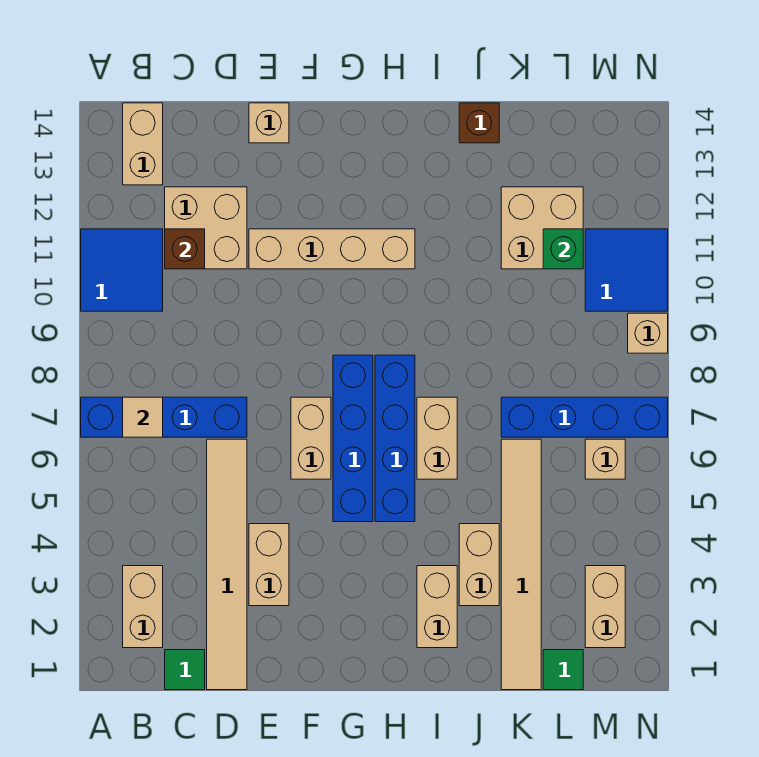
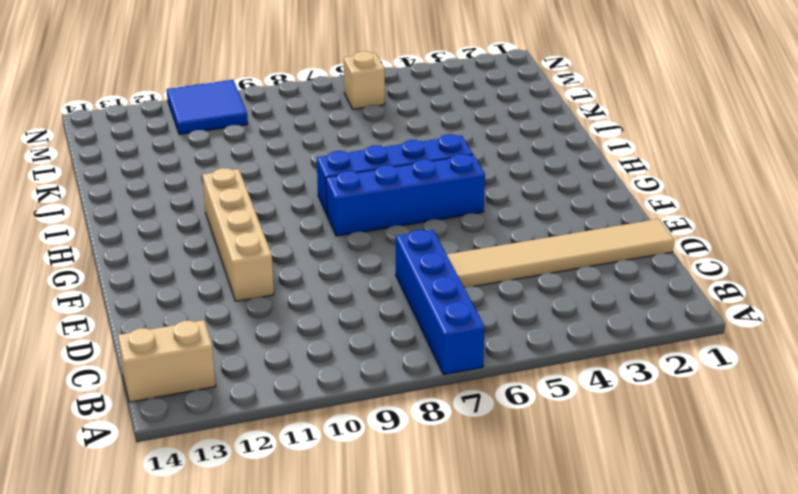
none -> blue 2x2 tile [81,229,163,311]
none -> tan 1x2 brick [123,566,163,648]
none -> green 1x1 tile [165,650,205,690]

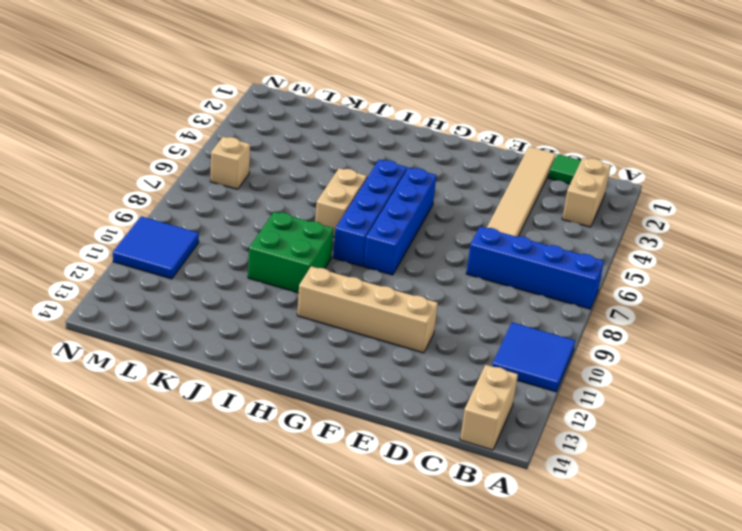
green 2x2 brick [248,212,333,293] -> none
none -> tan 2x2 brick [165,187,247,269]
none -> tan 1x2 brick [249,524,289,606]
none -> tan 1x1 brick [249,103,289,143]

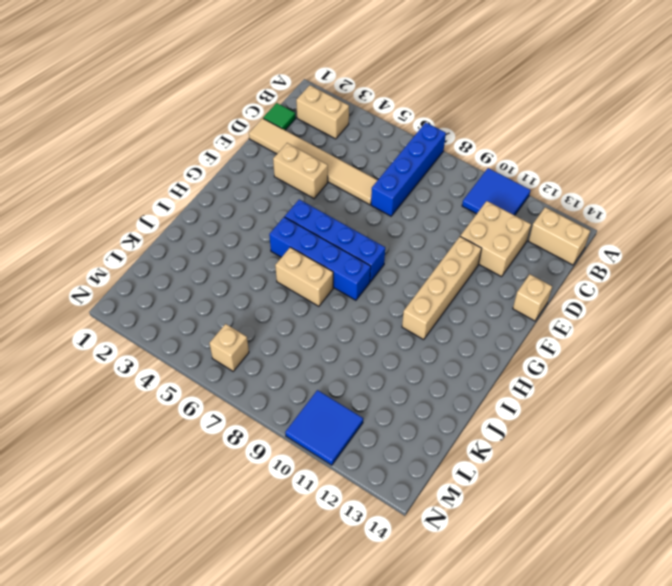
none -> tan 1x2 brick [291,397,331,479]
none -> tan 1x2 brick [417,566,457,648]
none -> tan 1x2 brick [459,524,499,606]

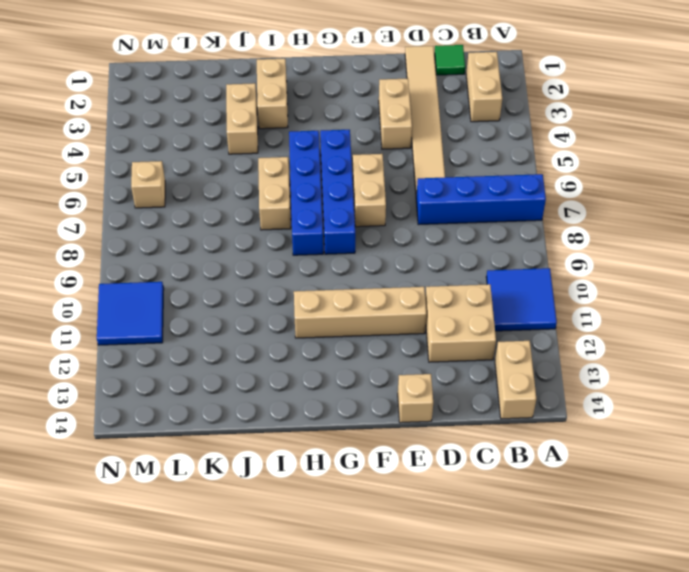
none -> brown 1x1 brick [459,103,499,143]
none -> tan 1x6 tile [501,439,541,690]
none -> blue 1x4 brick [501,397,668,437]

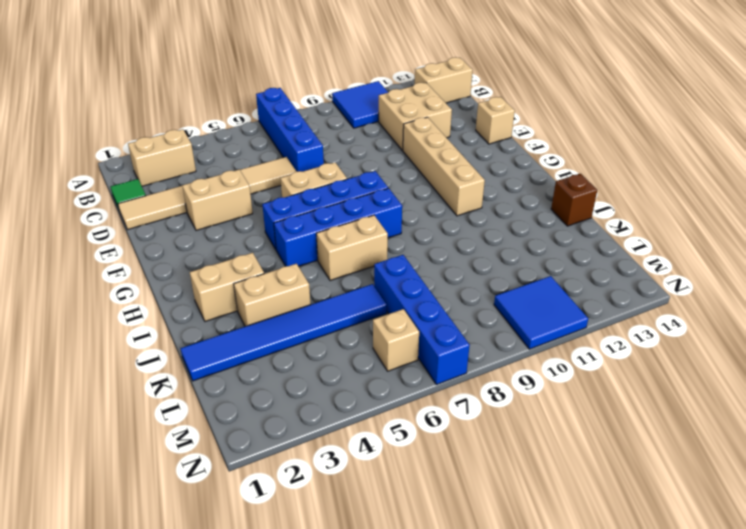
blue 1x6 tile [180,284,387,381] -> tan 1x6 tile [501,439,541,690]
none -> tan 2x2 brick [501,187,583,269]
none -> green 1x1 tile [543,650,583,690]
none -> tan 1x2 brick [585,566,625,648]

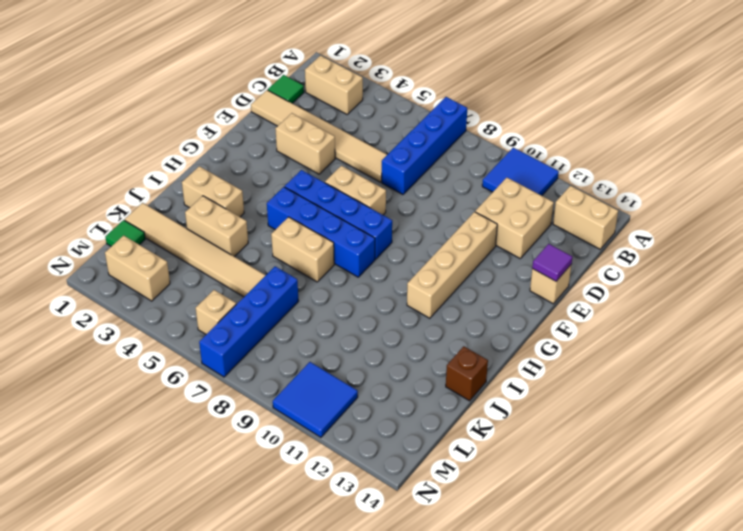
purple 1x1 tile [532,244,572,281] -> none
none -> tan 2x2 brick [501,187,583,269]
none -> tan 1x1 brick [628,313,668,353]
none -> tan 1x1 tile [123,397,163,437]

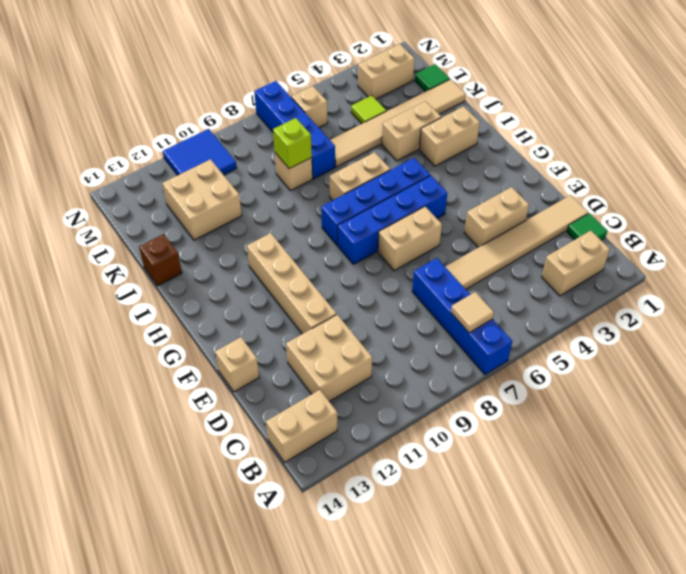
tan 1x1 brick [275,153,312,191] -> tan 1x1 brick moved to [628,313,668,353]
lime 1x1 brick [273,118,312,169] -> none
lime 1x1 tile [351,95,386,124] -> none
none -> blue 2x2 tile [81,229,163,311]
none -> brown 1x1 brick [165,229,205,269]
none -> green 1x1 brick [543,229,583,269]

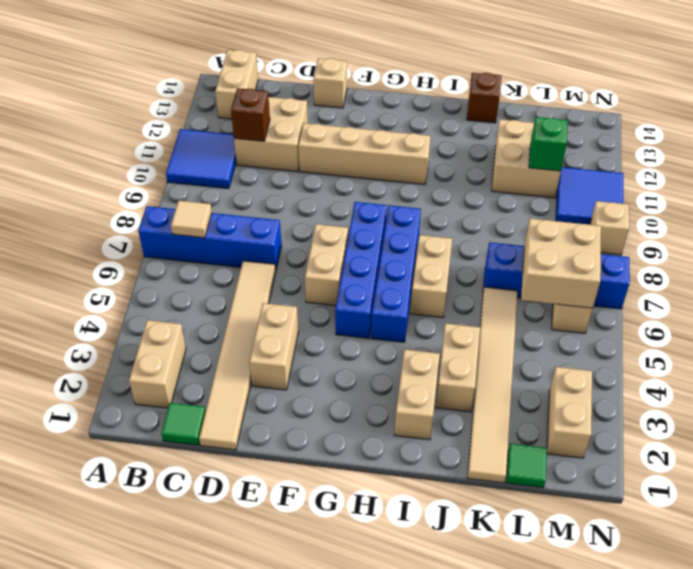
tan 2x2 brick [521,219,601,308] -> none

